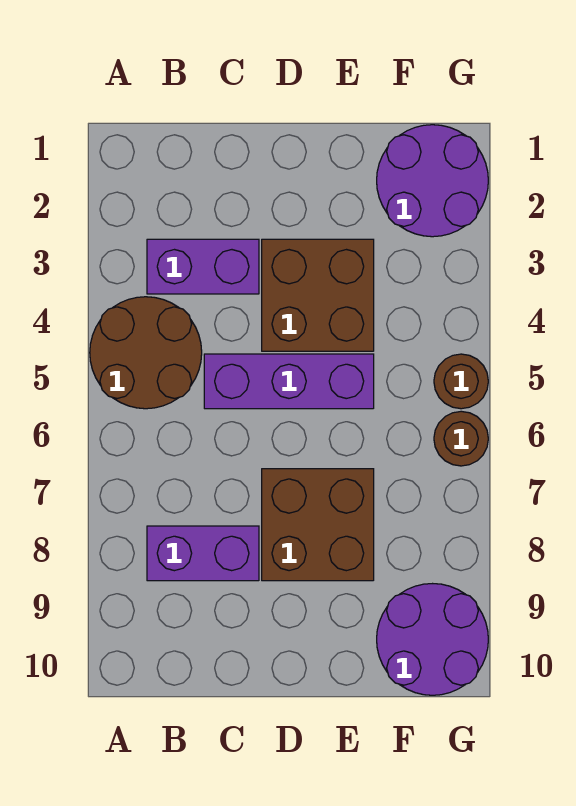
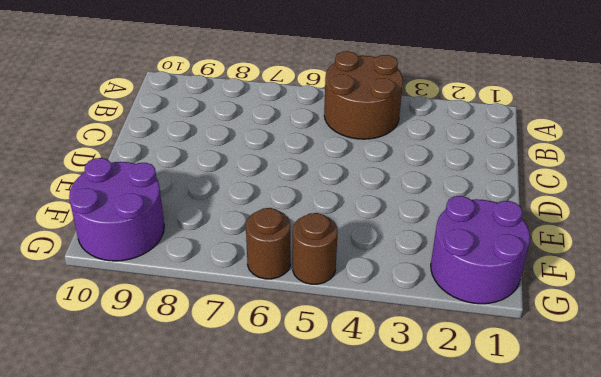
none -> purple 1x2 brick [147,239,259,294]
none -> purple 1x2 brick [147,526,259,581]

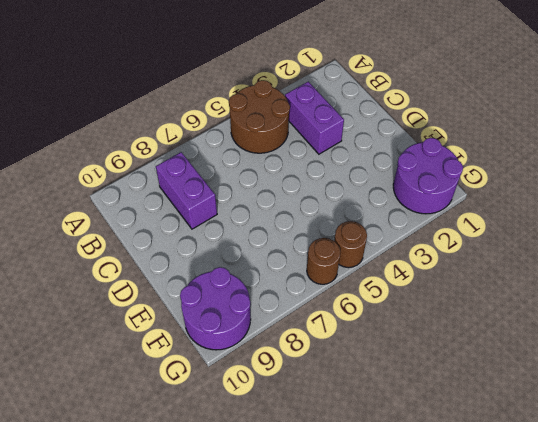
none -> purple 1x3 brick [204,354,374,409]
none -> brown 2x2 brick [262,239,374,351]

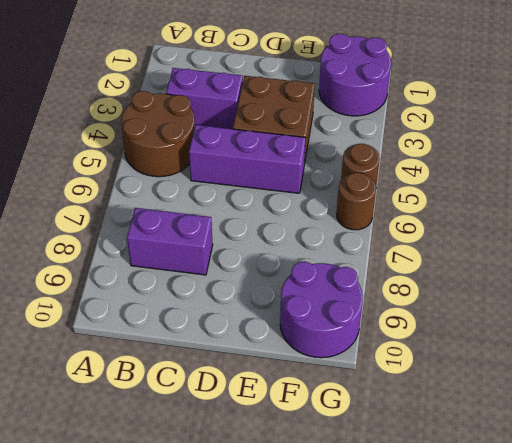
none -> brown 2x2 brick [262,469,374,581]

